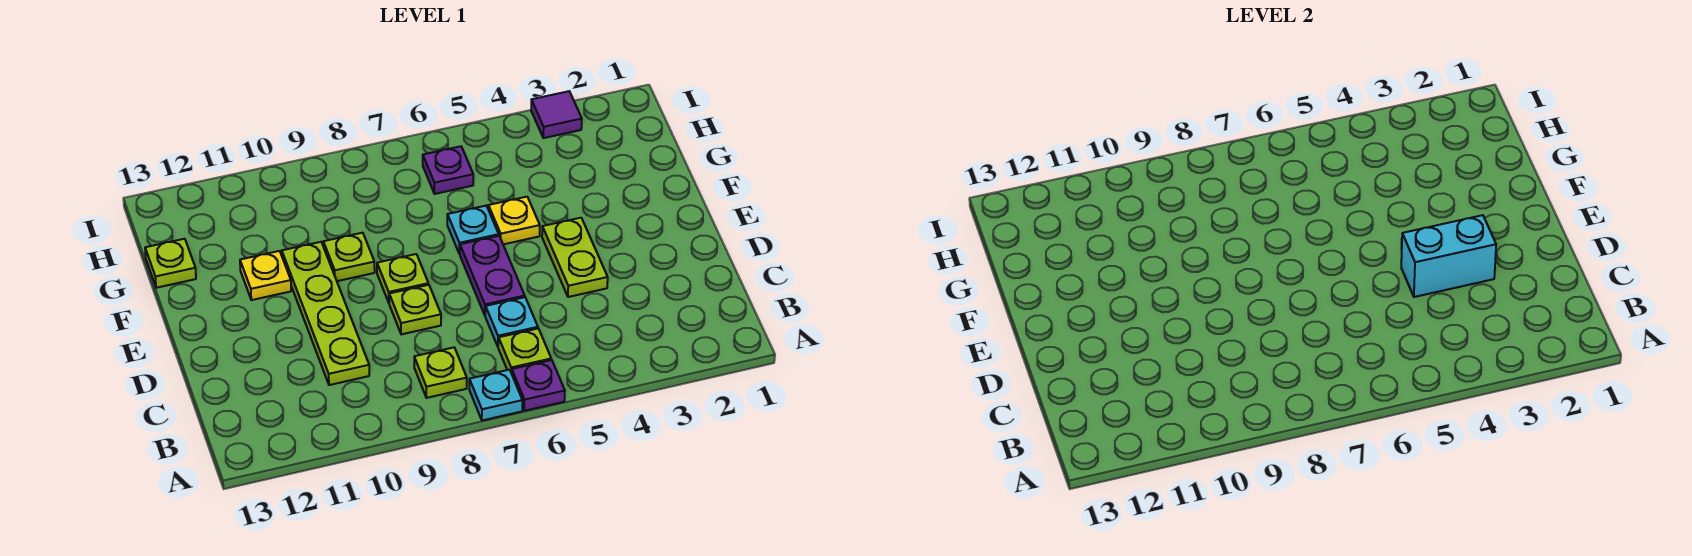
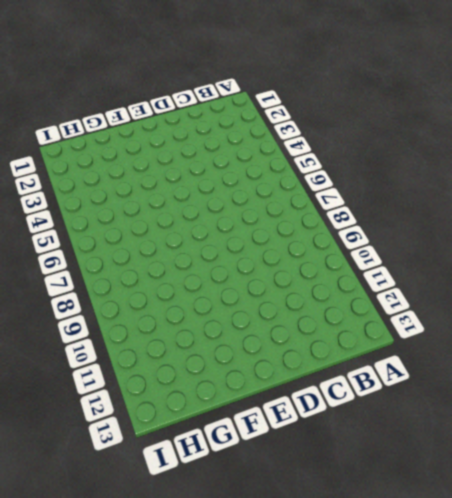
none -> purple 1x1 plate [512,360,565,411]
none -> cyan 1x1 plate [469,370,522,420]
none -> lime 1x1 plate [498,329,551,373]

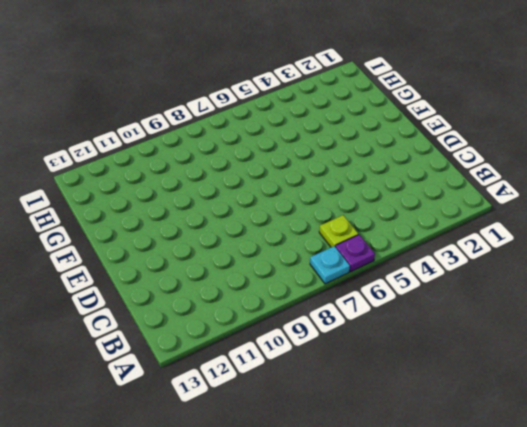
none -> lime 1x1 plate [414,347,467,398]
none -> cyan 1x1 plate [485,297,538,346]
none -> lime 1x4 plate [282,242,369,385]

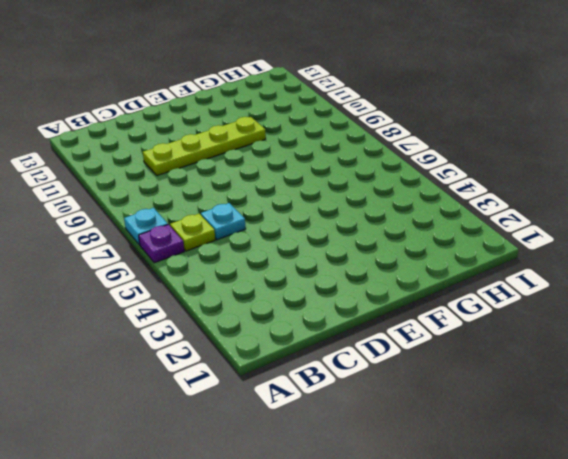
none -> lime 1x1 plate [414,347,467,398]
none -> lime 1x2 plate [542,218,608,297]
none -> purple 1x2 plate [460,236,525,315]

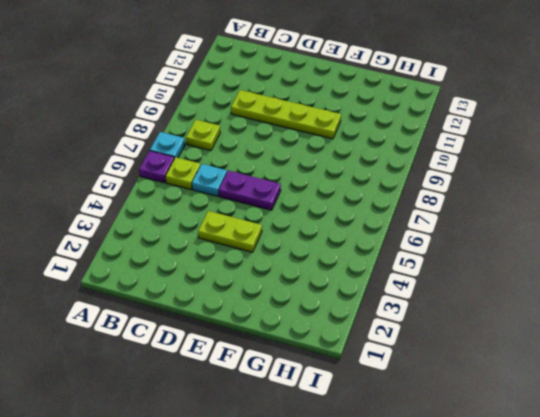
none -> lime 1x1 plate [389,285,441,334]
none -> lime 1x1 plate [377,254,428,302]
none -> yellow 1x1 plate [488,197,540,244]

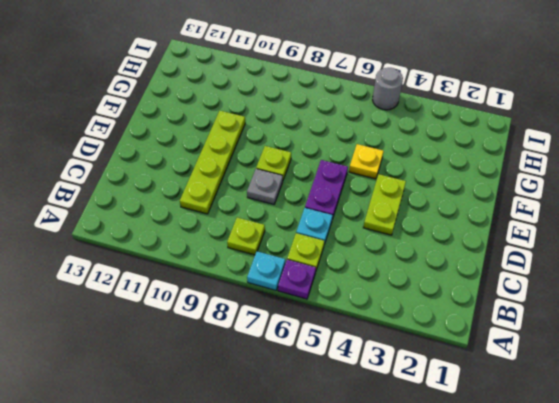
grey 1x1 plate [247,169,283,204] -> lime 1x1 plate [389,285,441,334]
grey 1x1 round brick [373,68,403,110] -> none
none -> cyan 1x1 plate [447,206,499,254]
none -> lime 1x1 plate [323,233,375,281]
none -> yellow 1x1 plate [240,251,291,300]

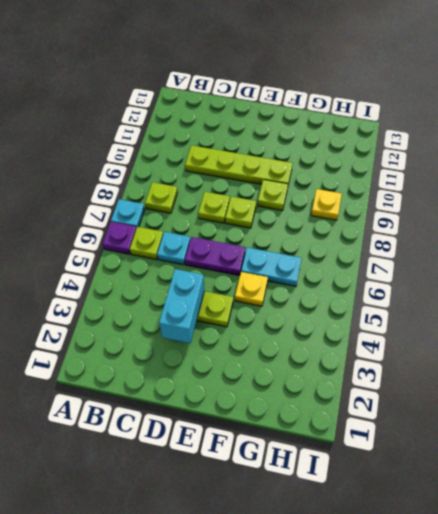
cyan 1x2 plate [241,247,302,286] -> cyan 1x1 plate [447,206,499,254]
yellow 1x1 plate [311,189,342,220] -> yellow 1x1 plate moved to [240,251,291,300]
none -> lime 1x1 plate [145,239,196,288]
none -> purple 1x1 plate [423,146,473,194]
none -> purple 1x1 tile [531,91,582,138]

